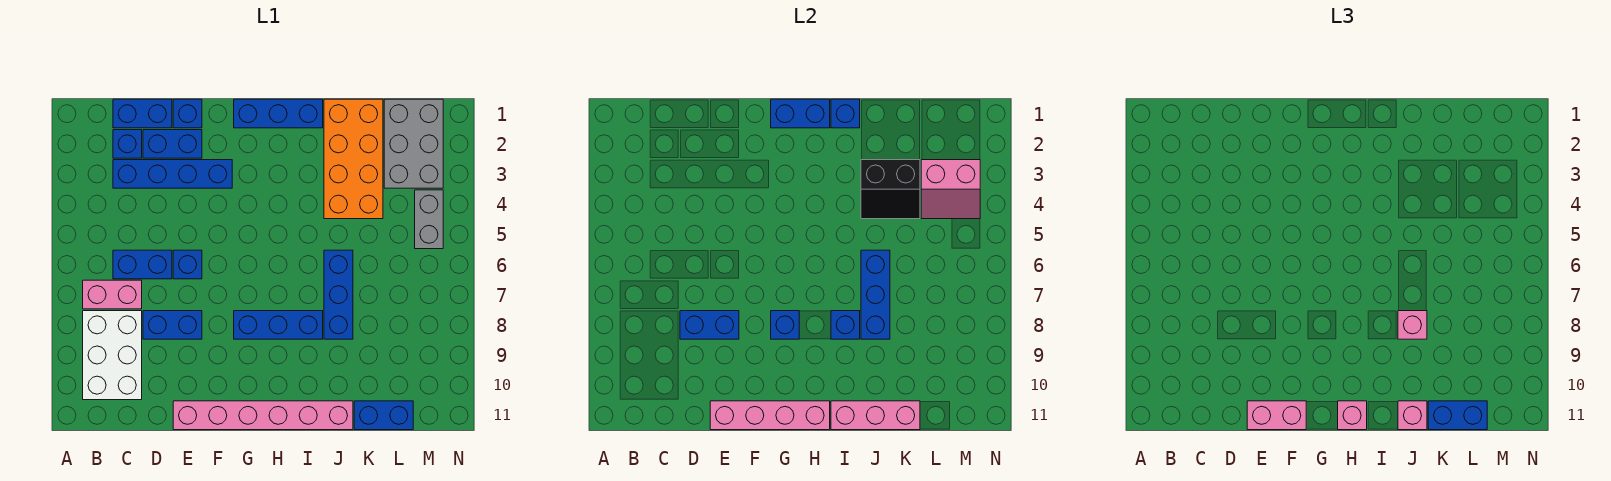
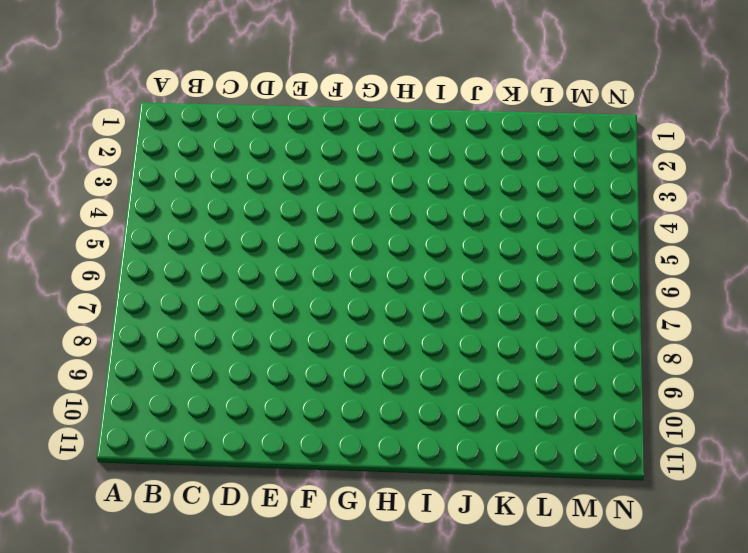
none -> pink 1x2 brick [83,280,142,309]
none -> white 2x3 brick [83,311,142,400]
none -> blue 1x2 brick [113,99,172,128]
none -> blue 1x1 brick [113,130,142,158]

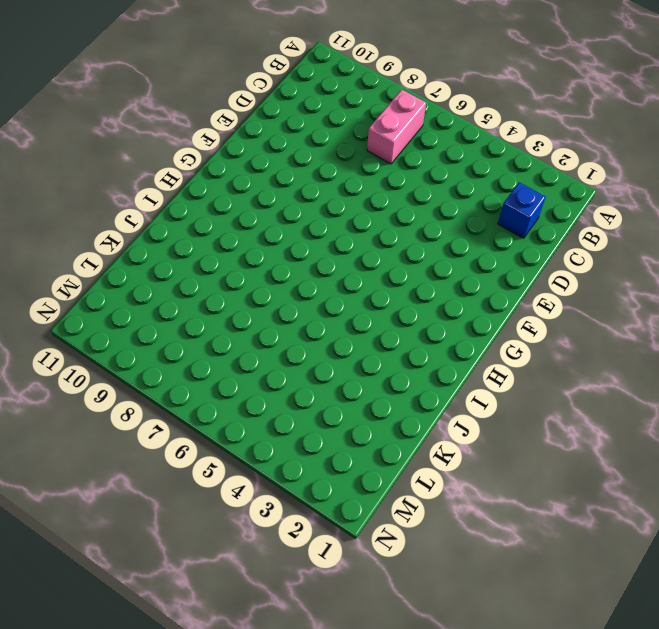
none -> white 2x3 brick [83,311,142,400]
none -> blue 1x2 brick [113,99,172,128]
none -> blue 1x4 brick [113,160,232,188]
none -> blue 1x2 brick [113,250,172,279]

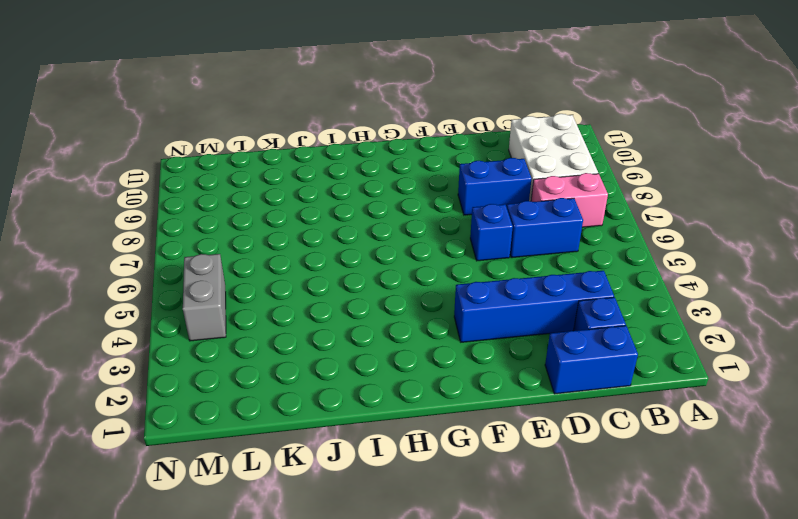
none -> blue 1x2 brick [143,130,202,158]
none -> blue 1x1 brick [173,99,202,128]
none -> pink 1x6 brick [173,401,353,430]
none -> blue 1x3 brick [234,99,323,128]

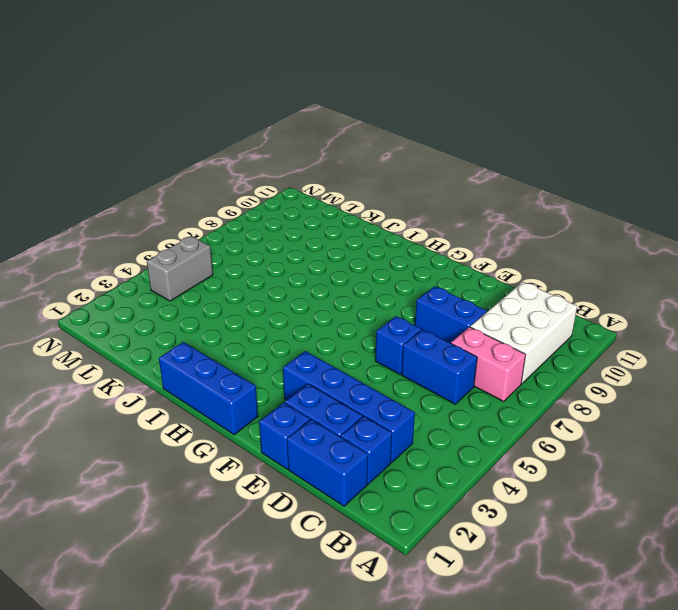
none -> pink 1x6 brick [173,401,353,430]
none -> blue 1x3 brick [234,311,323,339]
none -> orange 2x4 brick [324,99,383,219]
none -> blue 1x3 brick [324,250,353,339]

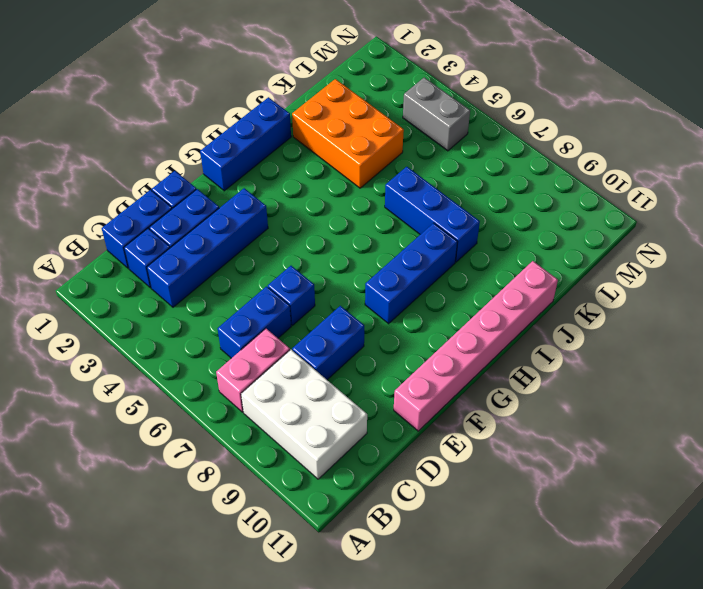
orange 2x3 brick [292,79,404,188] -> orange 2x4 brick [324,99,383,219]
none -> blue 1x2 brick [354,401,413,430]
none -> grey 2x3 brick [384,99,443,188]
none -> blue 1x2 brick [680,311,739,339]
none -> pink 1x4 brick [710,401,830,430]

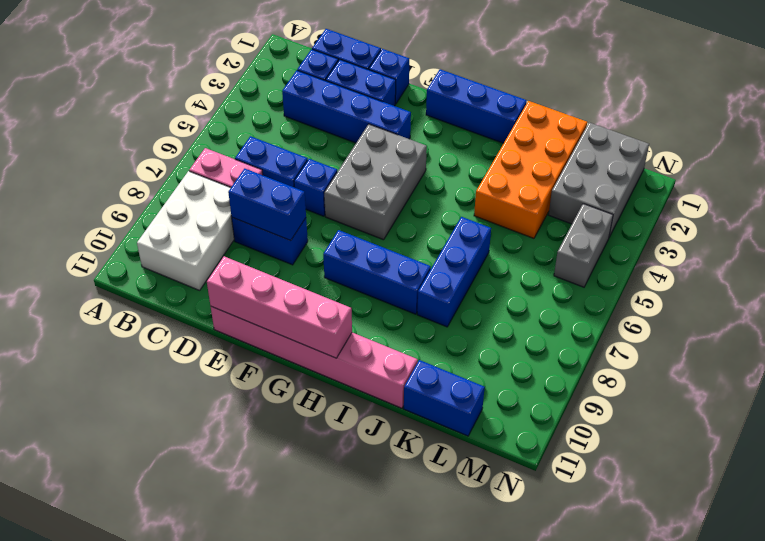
grey 2x3 brick [324,124,427,240] -> none
none -> blue 1x2 brick [771,99,830,128]
none -> blue 1x1 brick [771,311,799,339]
none -> blue 1x1 brick [831,99,860,128]
none -> blue 1x1 brick [831,311,860,339]

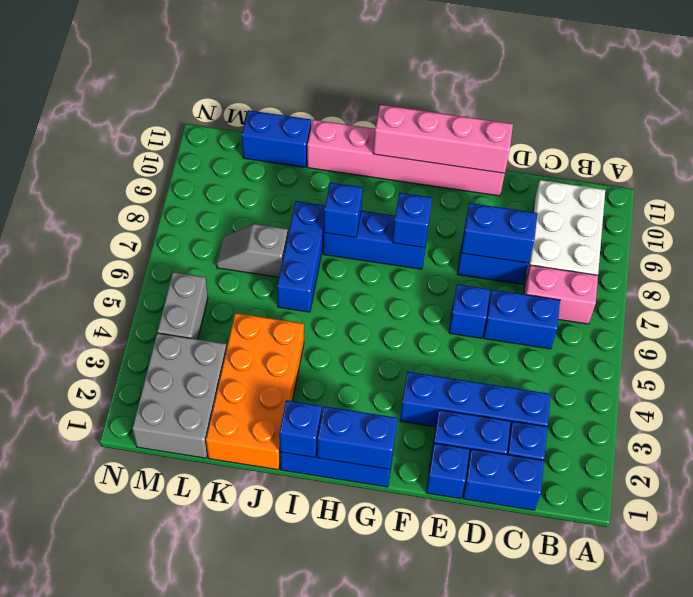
grey 1x2 slope [216,224,288,277] -> none
none -> pink 1x3 brick [831,401,920,430]
none -> black 2x2 slope [861,160,920,219]
none -> blue 1x3 brick [861,250,890,339]
none -> pink 2x2 slope [921,160,980,219]

